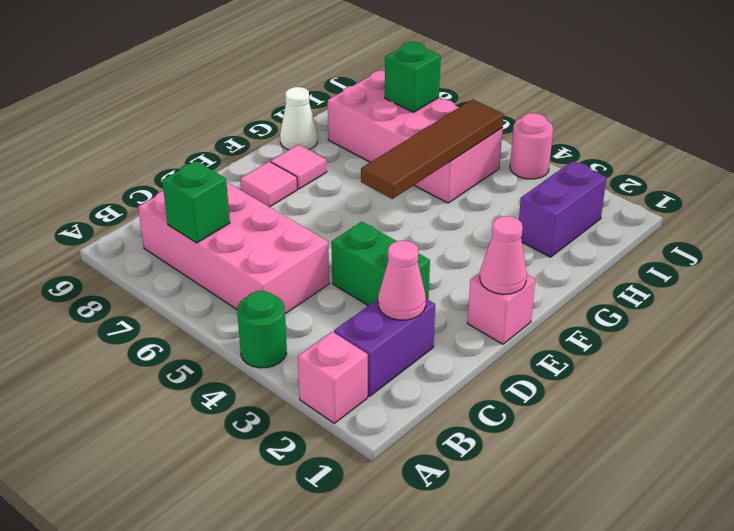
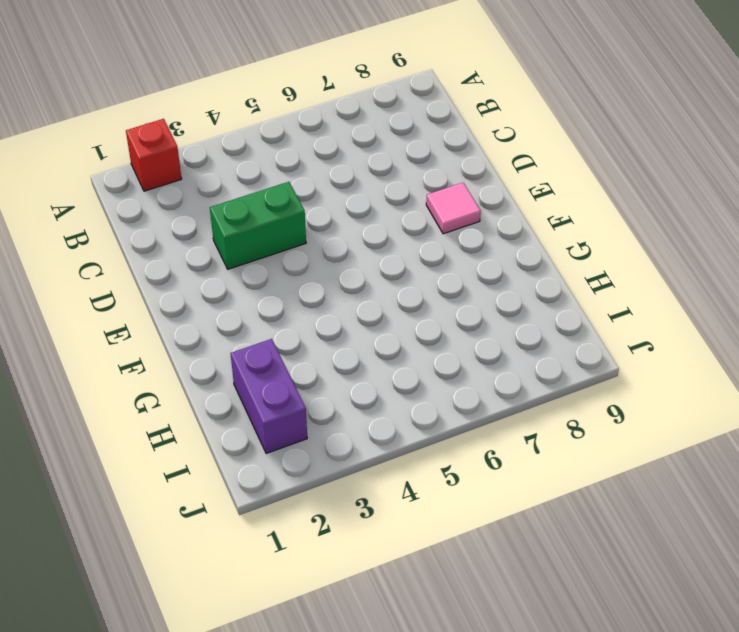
red 1x1 brick [126,119,182,191] -> pink 1x1 brick [298,332,368,423]
none -> green 1x1 round brick [237,291,287,368]
none -> purple 1x2 brick [334,299,435,396]
none -> pink 2x4 brick [138,182,329,314]

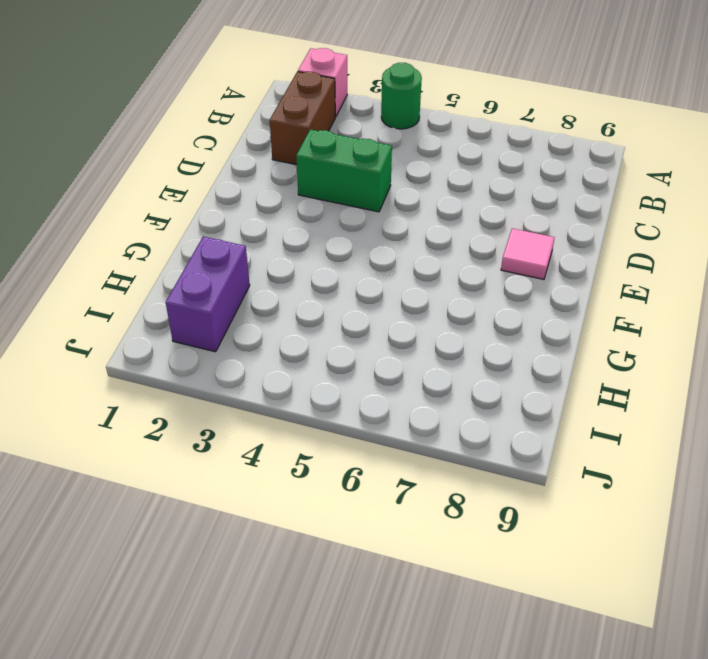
brown 1x2 brick [270,72,335,165] -> purple 1x2 brick [334,299,435,396]
none -> pink 2x4 brick [138,182,329,314]
none -> pink 1x1 brick [467,274,535,344]
none -> pink 1x1 tile [271,145,327,189]

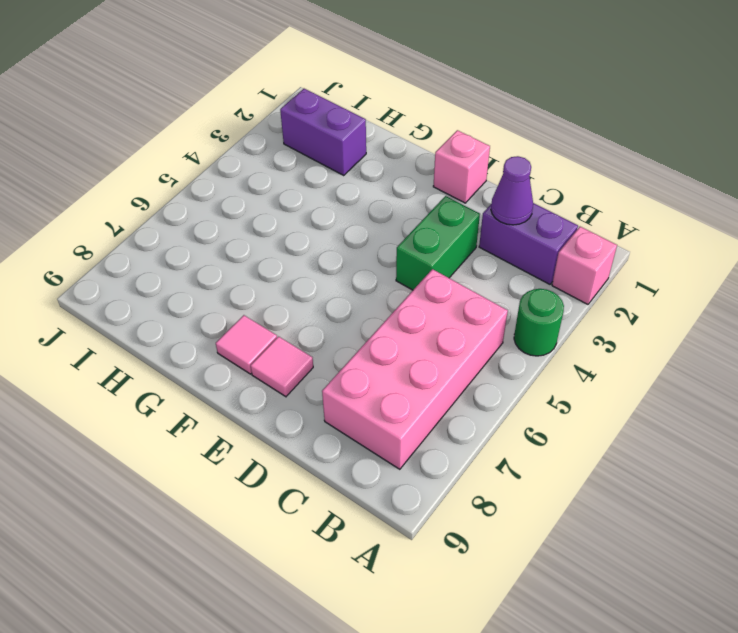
purple 1x1 cone [491,156,533,225] -> pink 1x1 cone [378,241,426,320]
none -> white 1x1 cone [280,87,318,150]
none -> pink 2x4 brick [328,70,503,203]
none -> pink 1x1 round brick [510,113,553,179]

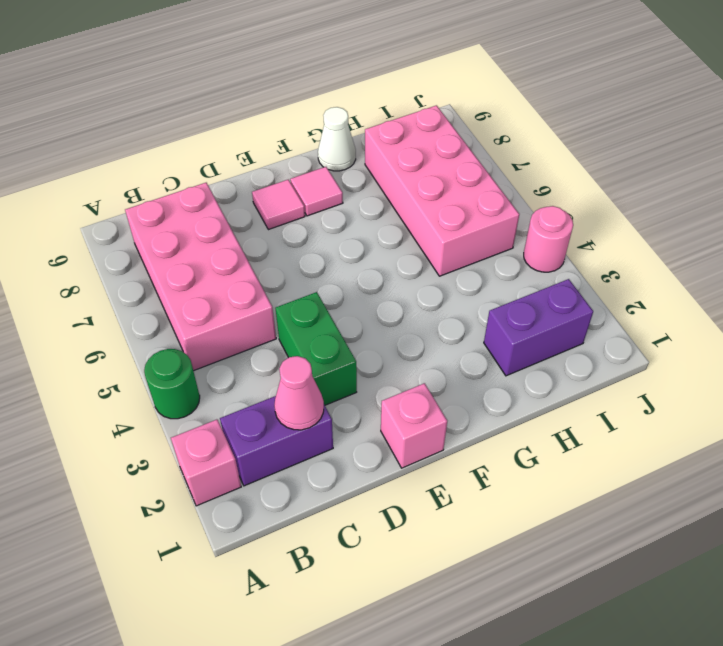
none -> green 1x1 brick [162,161,230,243]
none -> pink 1x1 cone [480,216,527,294]
none -> brown 1x4 tile [361,99,504,199]

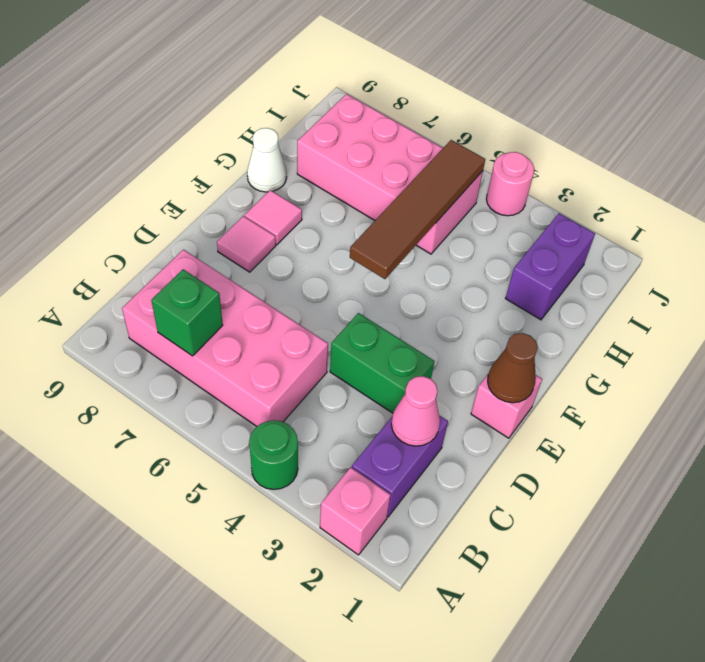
brown 1x1 cone [488,333,538,403] -> pink 1x1 cone [480,216,527,294]
none -> green 1x1 brick [385,42,441,112]

